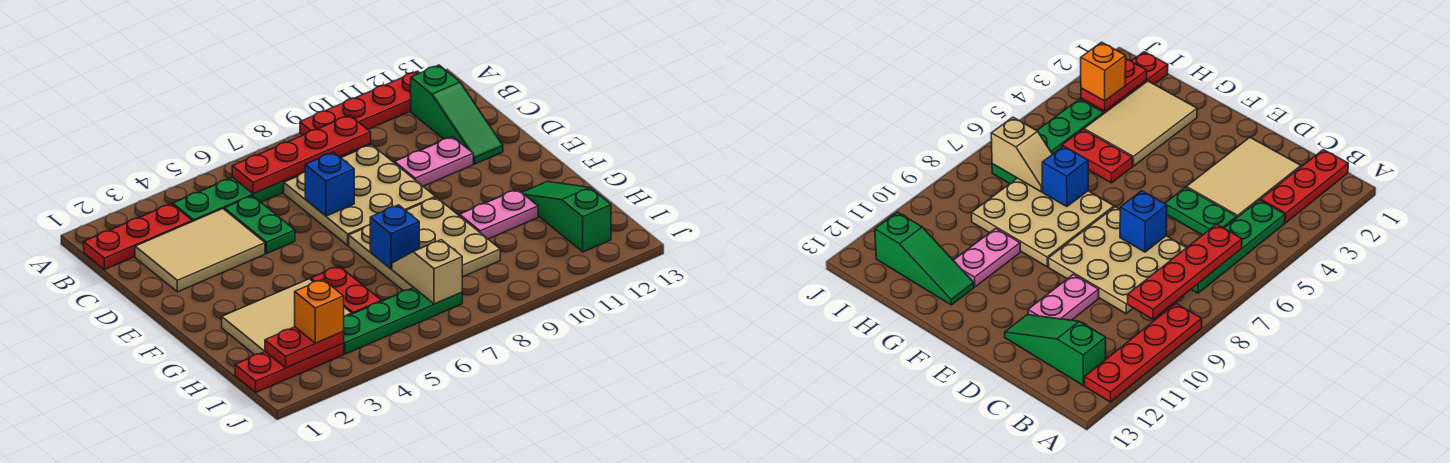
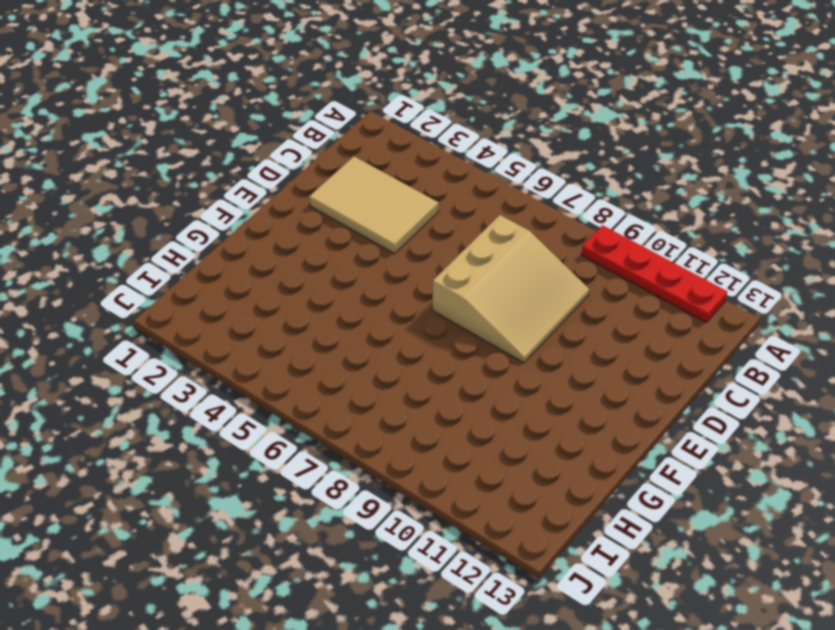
tan 3x3 slope [433,215,589,363] -> tan 3x3 plate [284,145,435,245]
none -> red 1x3 plate [84,204,192,269]
none -> green 1x4 plate [173,172,304,222]
none -> green 1x3 slope [411,65,503,164]

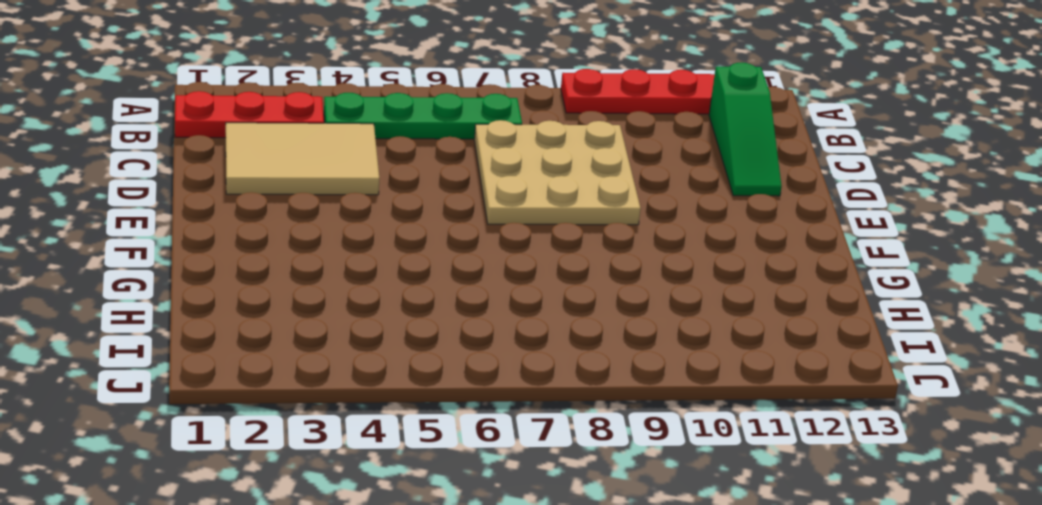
none -> green 1x2 plate [224,196,295,253]
none -> pink 1x2 plate [395,137,473,186]
none -> tan 3x3 plate [349,197,500,291]

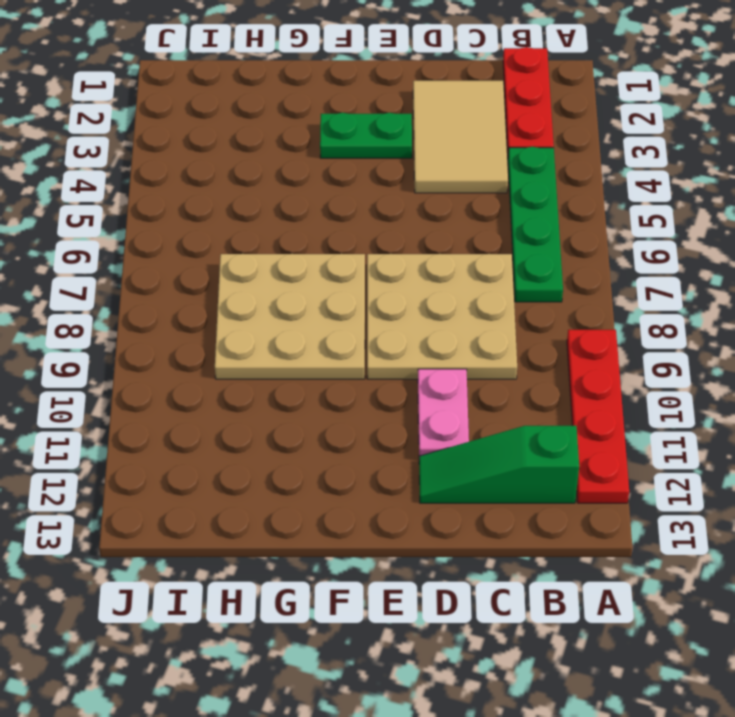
green 1x2 plate [320,113,412,158] -> green 1x2 plate moved to [224,196,295,253]
none -> tan 2x3 tile [222,279,352,355]
none -> red 1x2 plate [311,266,381,314]
none -> pink 1x2 plate [460,189,538,239]

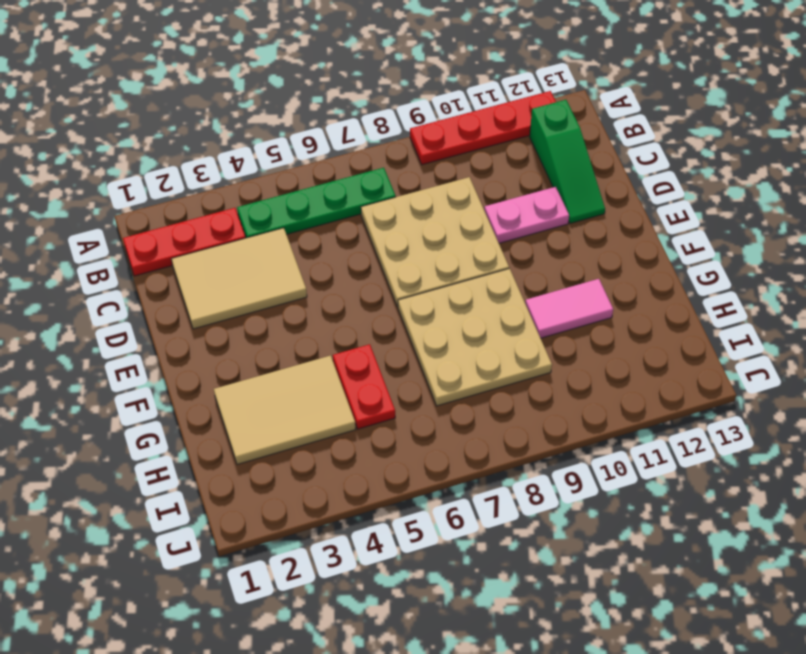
pink 1x2 tile [525,279,613,338] -> pink 1x2 plate [460,189,538,239]
none -> green 1x2 plate [224,196,295,253]
none -> green 1x3 slope [522,182,611,252]
none -> red 1x3 plate [235,343,344,392]

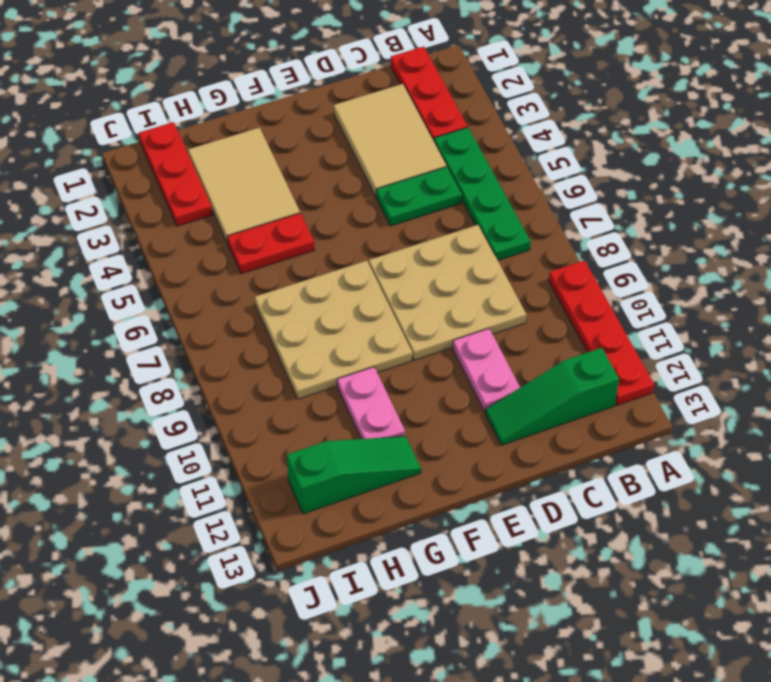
none -> green 1x4 plate [343,288,462,354]
none -> red 1x4 plate [232,115,371,194]
none -> blue 1x1 brick [305,152,354,216]

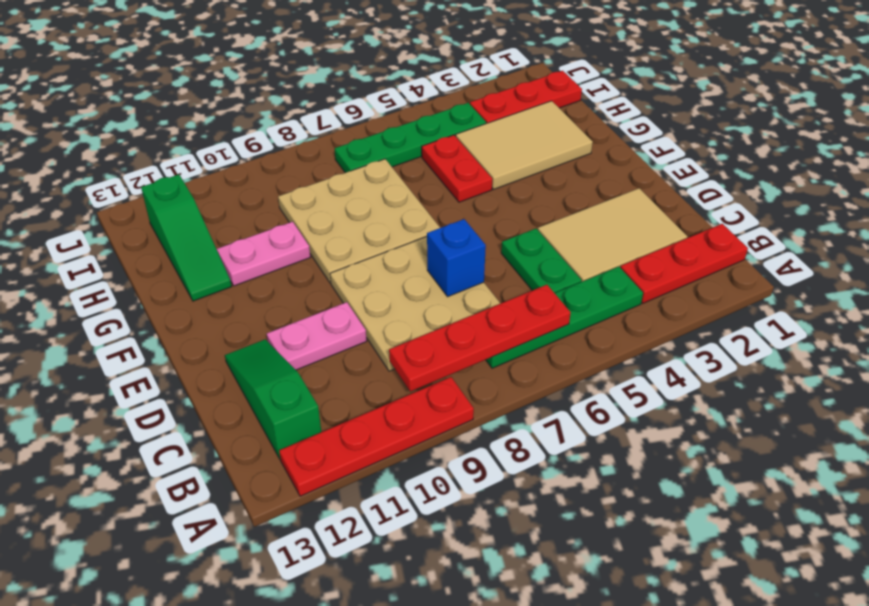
none -> blue 1x1 brick [370,205,419,269]
none -> tan 1x2 slope [392,240,462,304]
none -> red 1x2 plate [265,327,344,368]

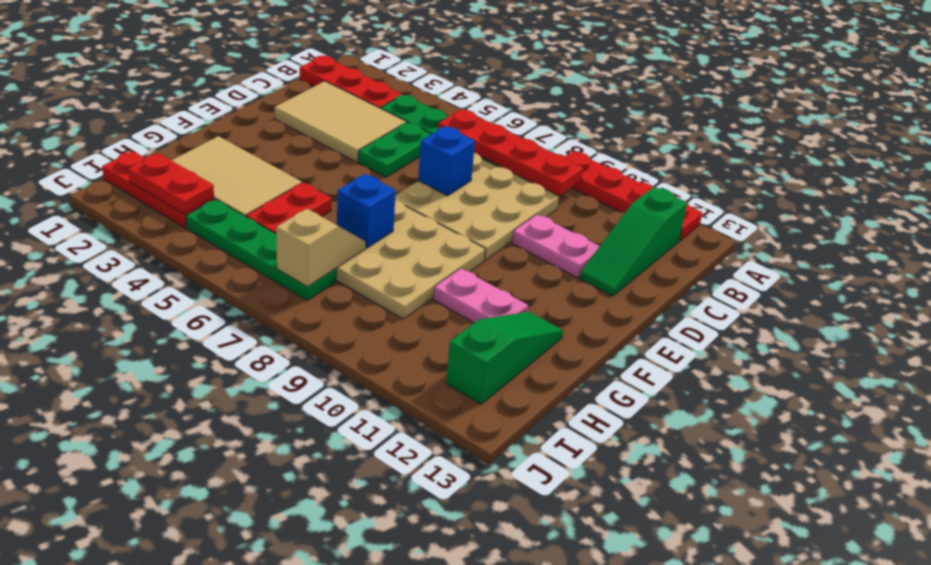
none -> orange 1x1 brick [295,279,344,343]

